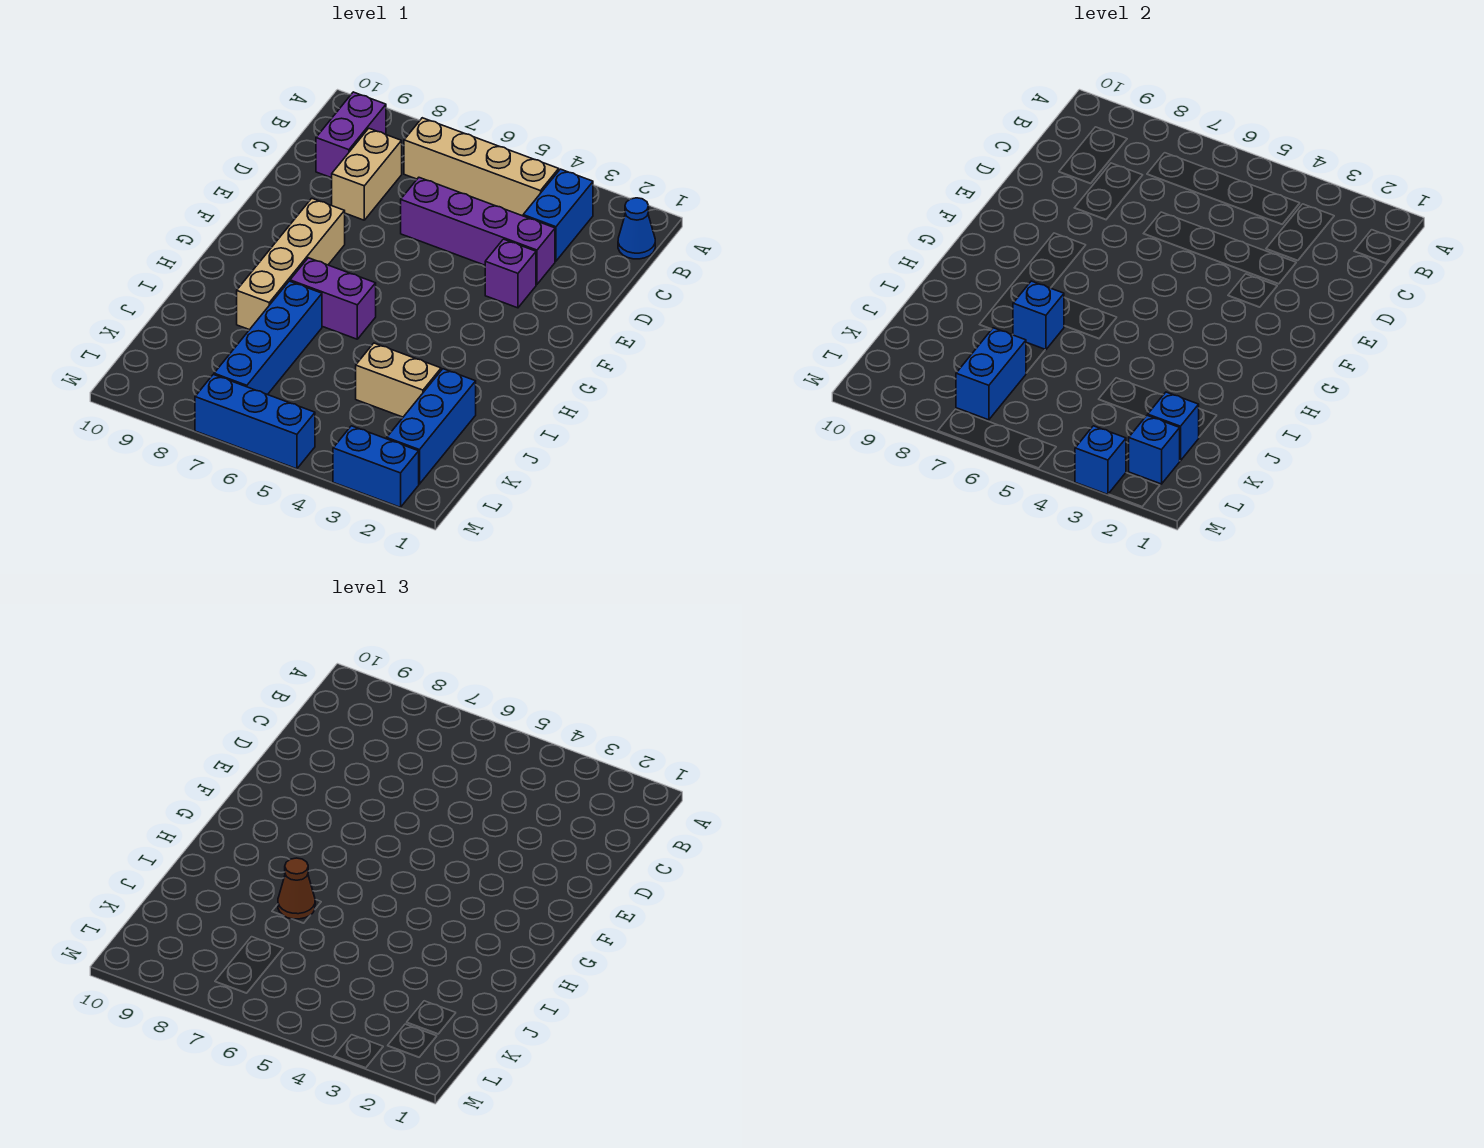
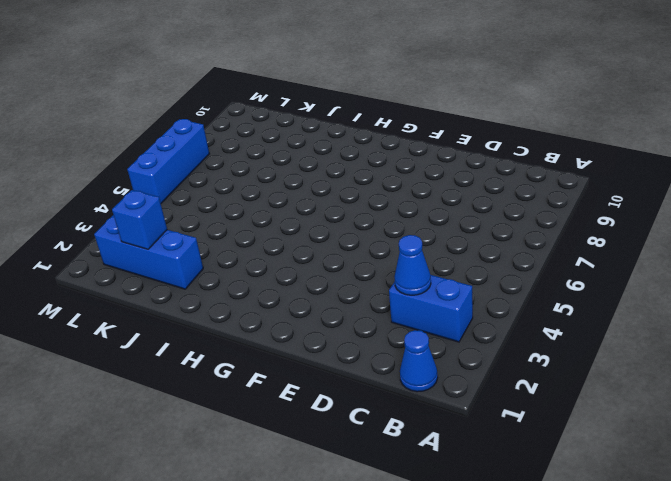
blue 1x1 cone [394,235,431,295] -> none
none -> tan 1x4 brick [404,118,559,216]
none -> purple 1x2 brick [316,92,386,178]
none -> tan 1x2 brick [332,128,402,220]

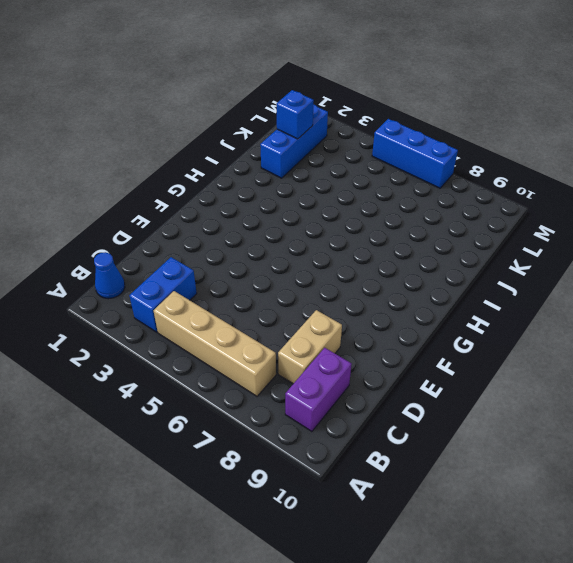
none -> purple 1x4 brick [401,178,555,284]
none -> purple 1x1 brick [485,239,536,308]
none -> tan 1x4 brick [237,198,345,330]

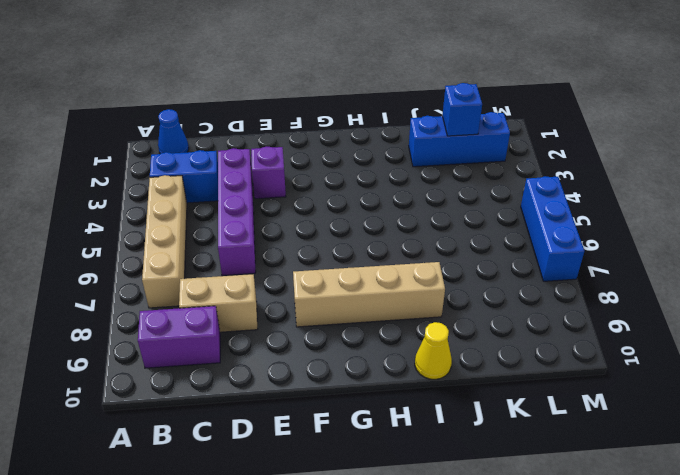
yellow 1x1 cone [415,322,452,379] -> none
none -> purple 1x2 brick [290,258,376,339]
none -> blue 1x4 brick [214,281,322,395]
none -> tan 1x2 brick [356,343,441,417]

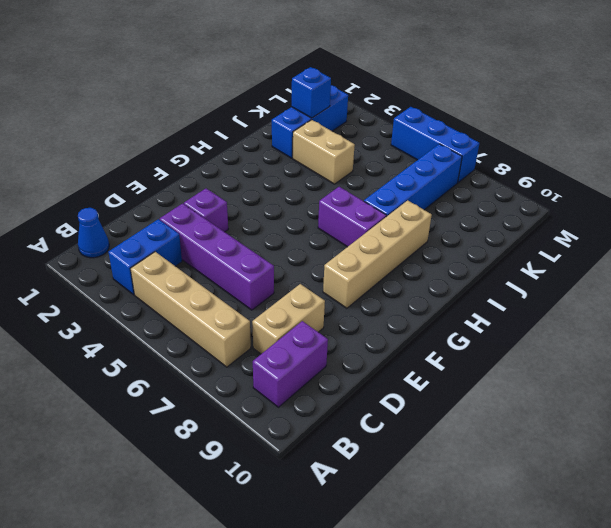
none -> blue 1x2 brick [333,426,419,507]
none -> blue 1x1 brick [1013,281,1064,350]
none -> blue 1x2 brick [956,328,1026,420]

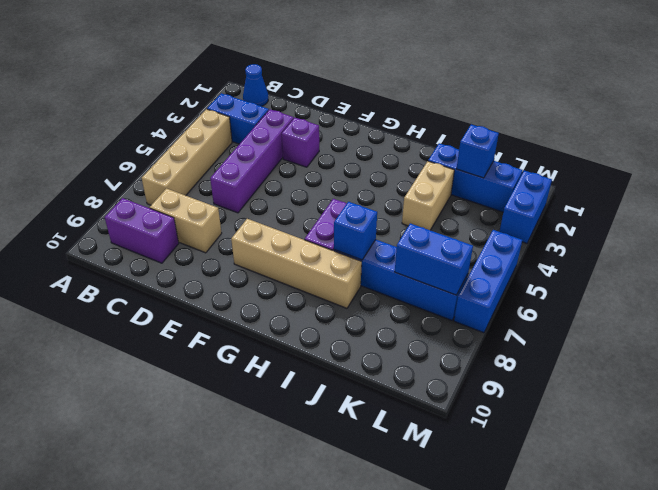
none -> blue 1x1 brick [1129,415,1180,484]
none -> blue 1x1 brick [1075,426,1126,495]
none -> brown 1x1 cone [278,858,315,919]

